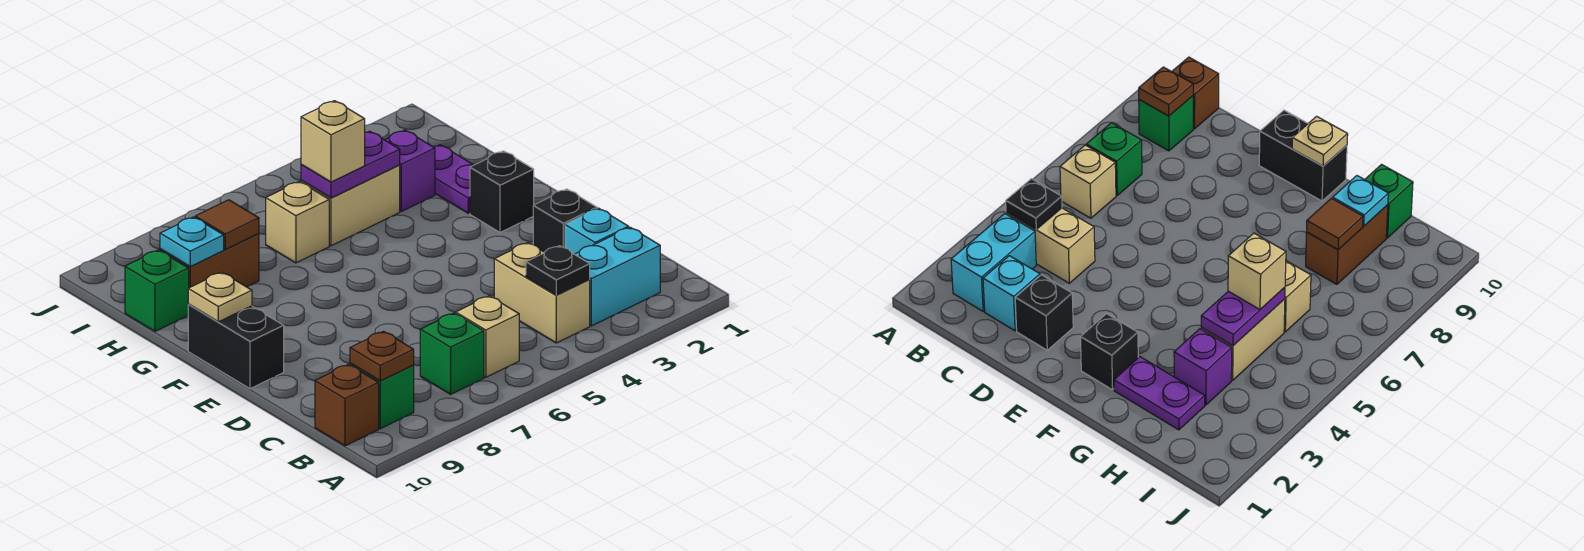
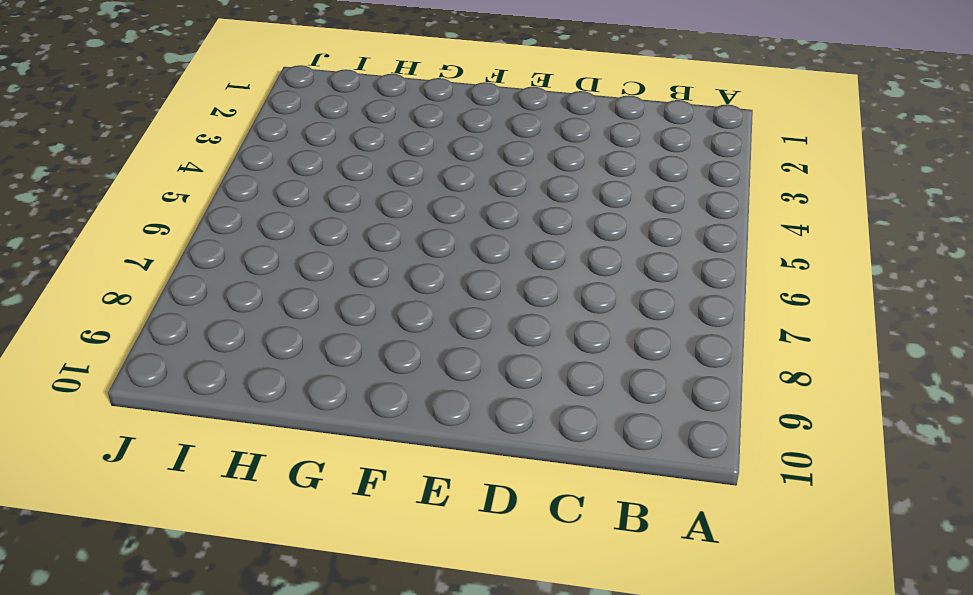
none -> cyan 1x2 brick [575,227,660,326]
none -> tan 1x2 brick [494,243,590,343]
none -> tan 1x1 brick [456,296,519,377]

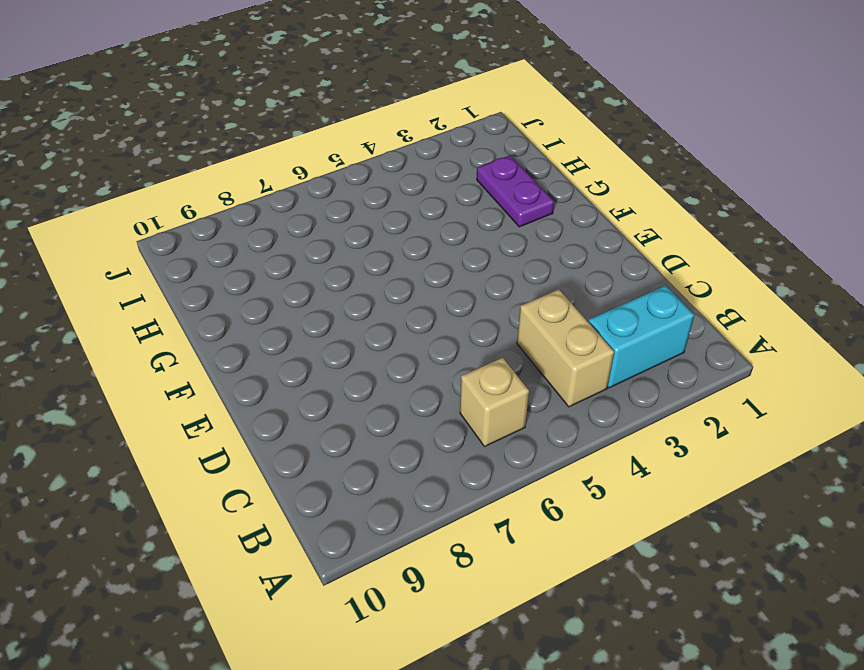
none -> green 1x1 brick [420,313,484,394]
none -> green 1x1 brick [350,363,414,429]
none -> brown 1x1 brick [315,364,379,446]

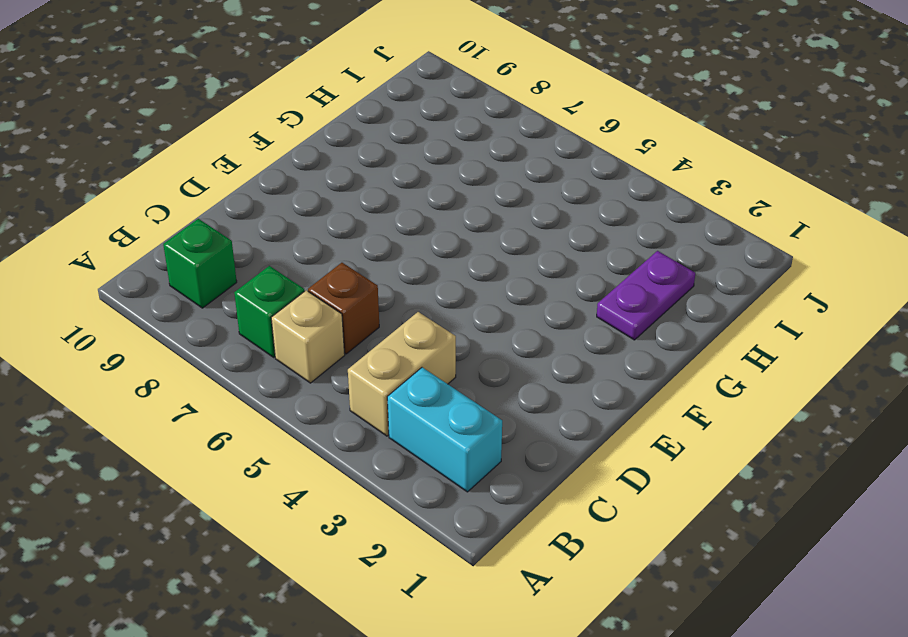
brown 1x1 brick [308,263,379,354] -> brown 1x1 brick moved to [315,364,379,446]
none -> cyan 1x1 brick [565,208,629,254]
none -> black 1x1 brick [533,189,597,252]
none -> black 1x2 brick [188,305,284,389]

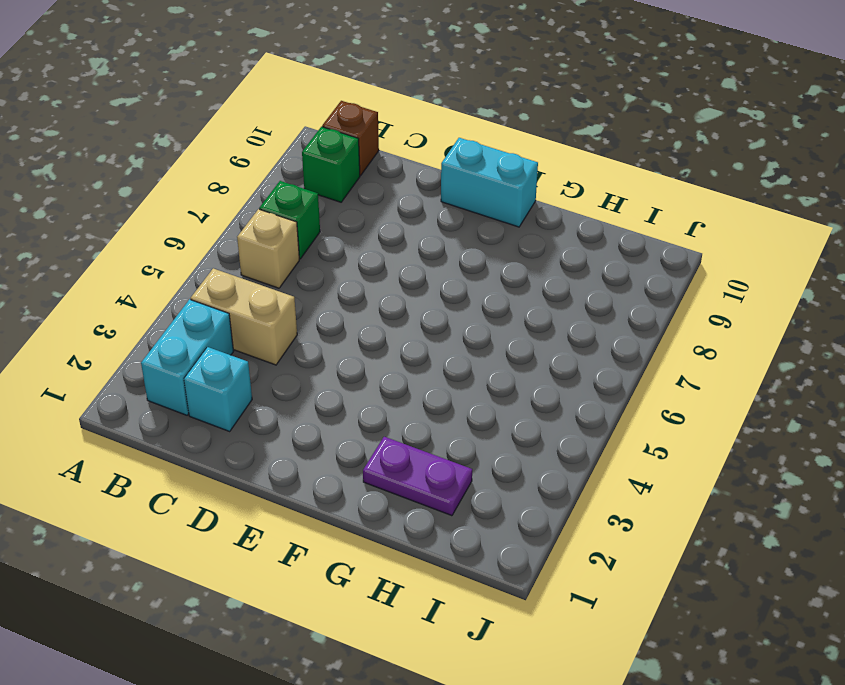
cyan 1x2 brick [441,138,538,227] -> black 1x2 brick [188,305,284,389]
none -> black 1x1 brick [533,189,597,252]
none -> black 1x1 brick [470,151,534,232]
none -> purple 1x1 brick [385,130,435,212]

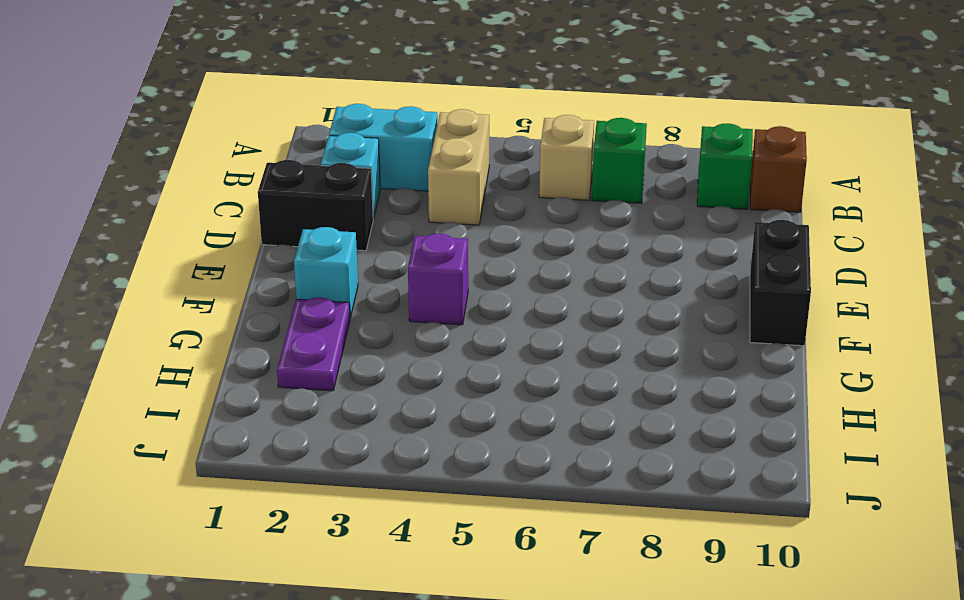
black 1x2 brick [258,160,373,251] -> black 1x1 brick [533,189,597,252]
cyan 1x1 brick [294,227,358,318] -> black 1x1 brick [470,151,534,232]
purple 1x1 brick [408,233,468,325] -> purple 1x1 brick moved to [385,130,435,212]
none -> tan 1x2 brick [301,165,400,246]
none -> tan 1x1 brick [266,181,329,263]
none -> brown 1x2 brick [160,234,259,288]

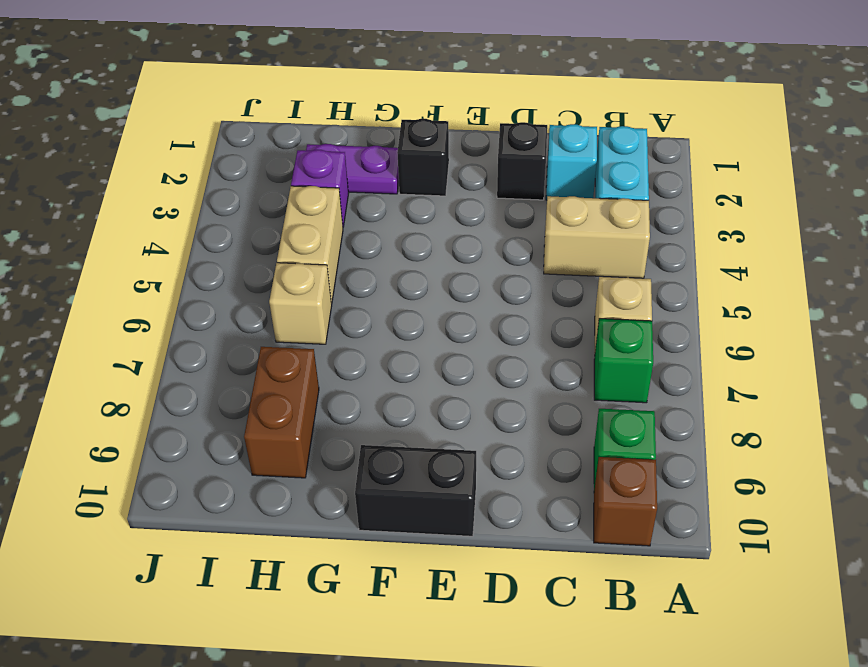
none -> green 1x1 brick [125,250,189,331]
none -> black 1x1 plate [526,246,590,295]
none -> brown 1x1 plate [350,331,414,381]

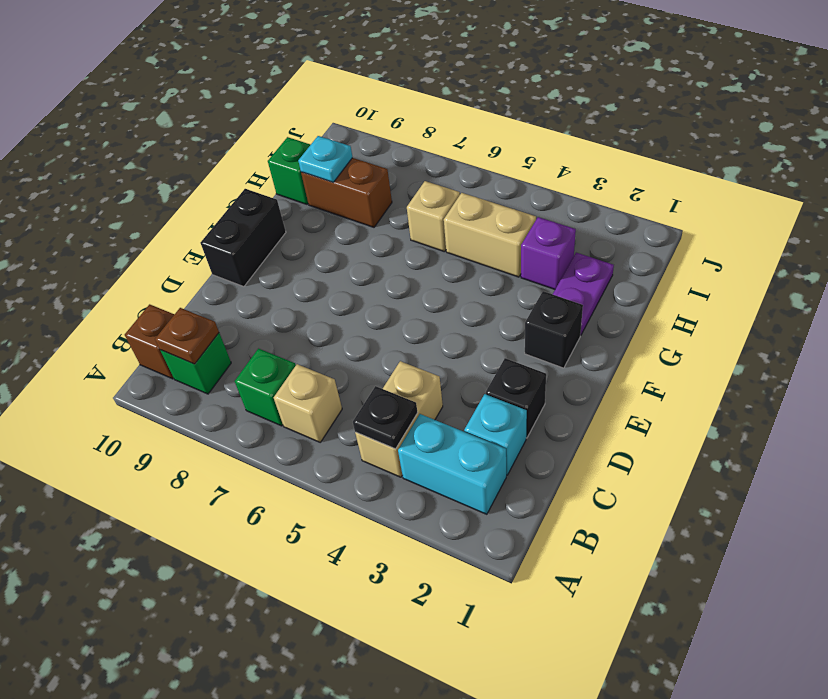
none -> tan 1x1 plate [188,272,252,322]
none -> purple 1x2 plate [301,131,400,198]
none -> brown 1x1 tile [195,200,259,249]

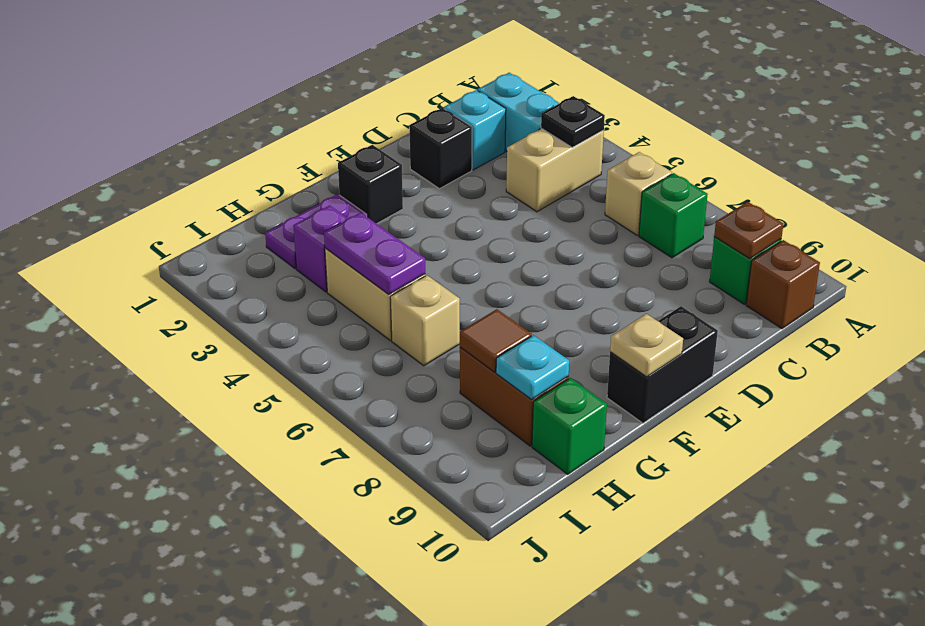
none -> tan 1x1 brick [301,101,365,182]

